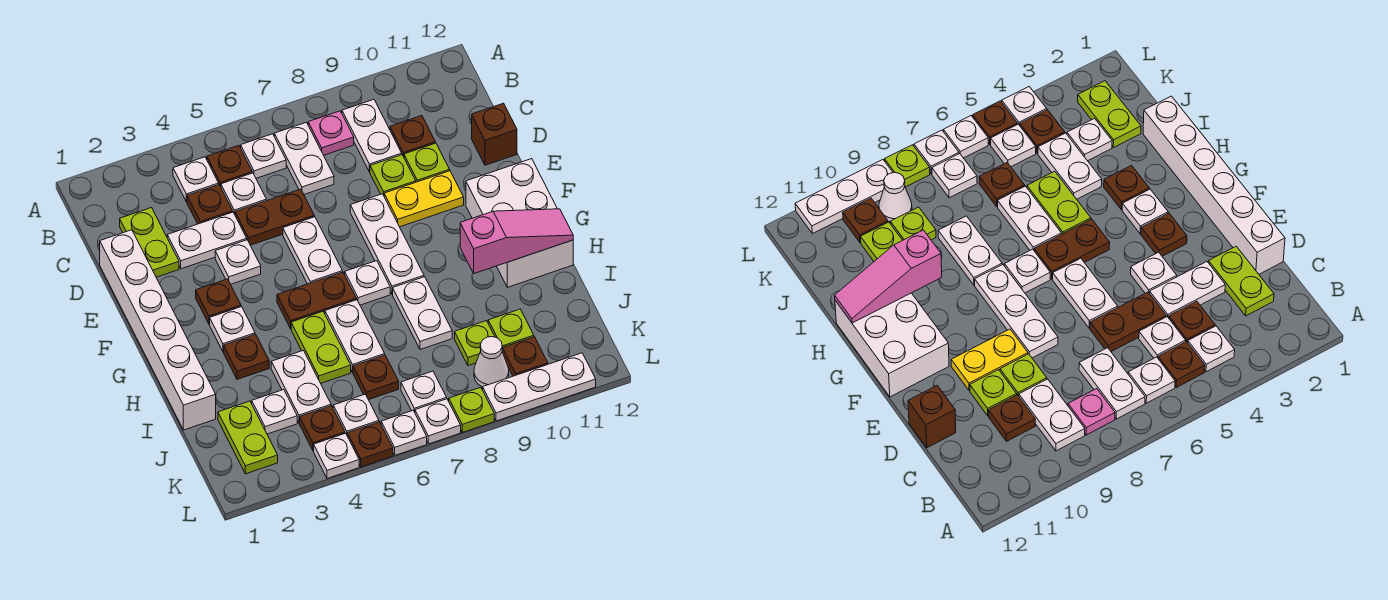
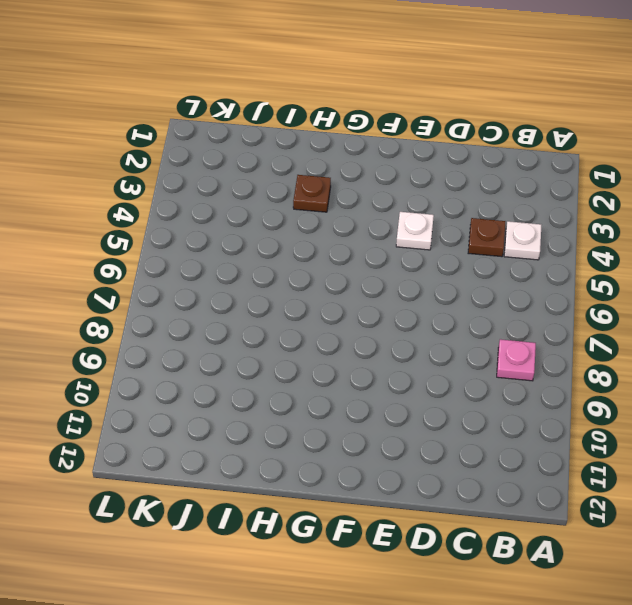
none -> brown 1x1 plate [207,145,252,187]
none -> white 1x1 plate [241,134,286,178]
none -> white 1x2 plate [274,122,334,194]
none -> white 1x2 plate [342,99,402,172]

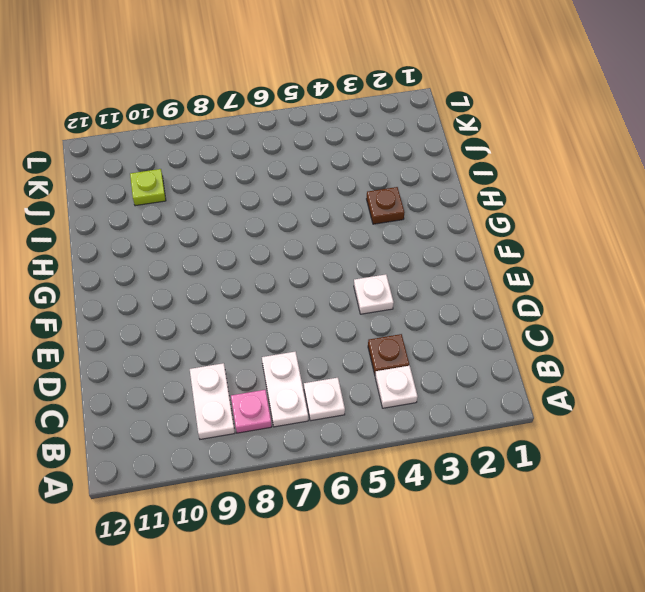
none -> brown 1x1 plate [207,145,252,187]
none -> lime 1x2 plate [120,208,179,277]
none -> white 1x1 plate [221,173,266,214]
none -> brown 1x1 plate [390,116,435,157]

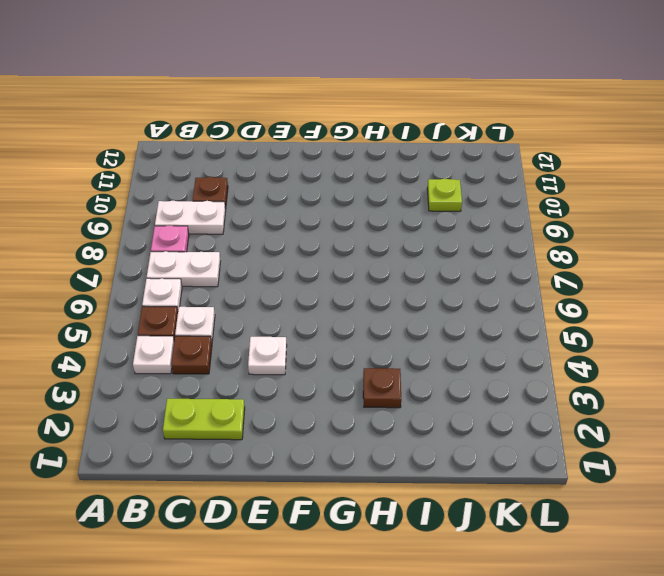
none -> white 1x6 brick [100,230,216,430]
none -> white 1x2 plate [167,212,247,269]
none -> brown 1x2 plate [235,189,314,245]
none -> lime 1x1 plate [370,155,416,195]

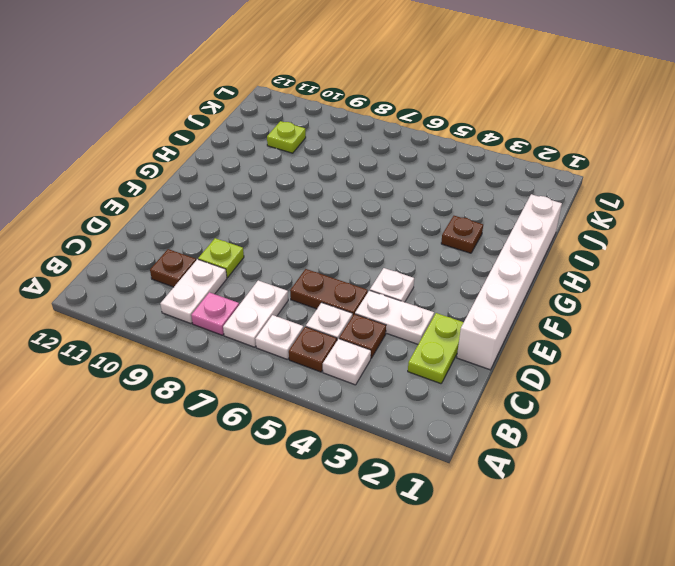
none -> lime 1x1 plate [404,143,450,182]
none -> brown 1x1 brick [472,103,517,165]
none -> white 1x2 plate [283,217,342,284]
none -> white 1x3 plate [350,194,424,294]

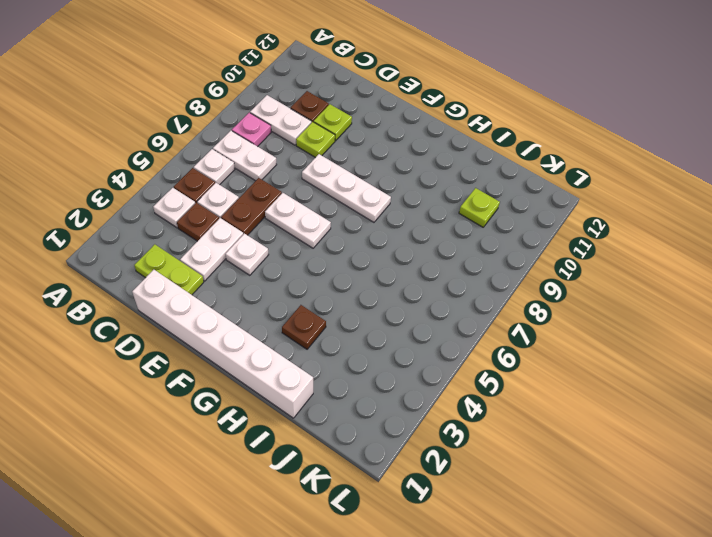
none -> brown 1x1 brick [472,103,517,165]
none -> yellow 1x2 plate [384,171,464,227]
none -> brown 1x1 plate [196,279,241,324]
none -> white 2x3 brick [466,159,573,287]

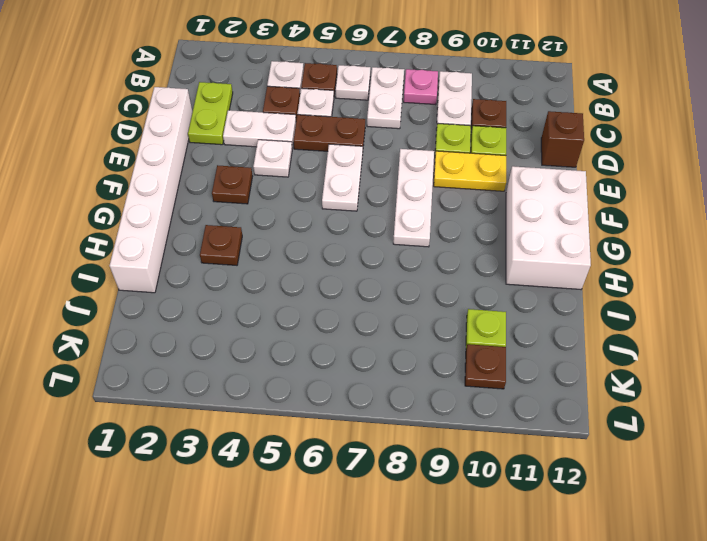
none -> white 1x1 plate [210,307,255,352]
none -> brown 1x2 plate [277,272,357,329]
none -> white 1x1 plate [345,261,390,305]
none -> lime 1x2 plate [291,311,351,383]

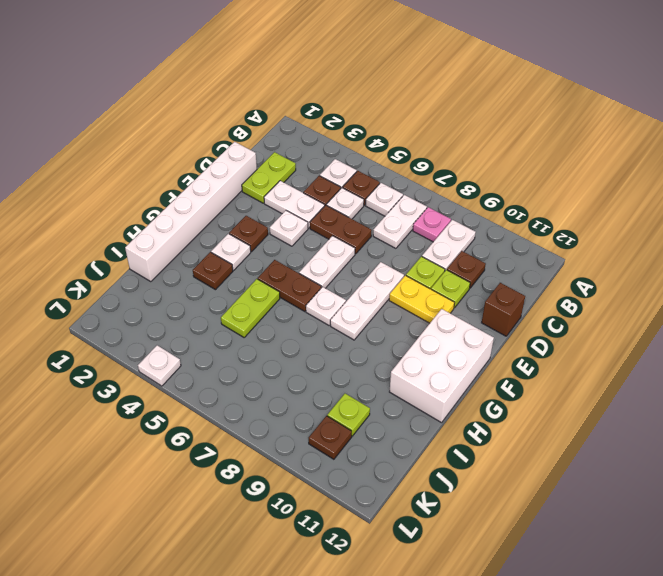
none -> white 1x2 plate [325,300,385,373]
none -> white 1x2 plate [393,277,452,350]
none -> white 1x2 plate [271,350,331,423]
none -> lime 1x2 plate [218,401,278,474]

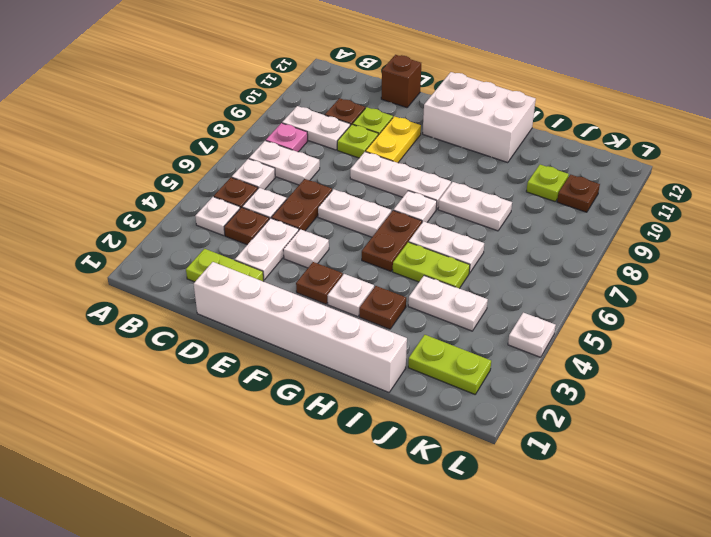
none -> white 1x1 plate [252,390,297,434]
none -> brown 1x1 plate [353,355,399,400]
none -> lime 1x1 plate [455,321,495,366]
none -> brown 1x1 plate [300,406,345,451]

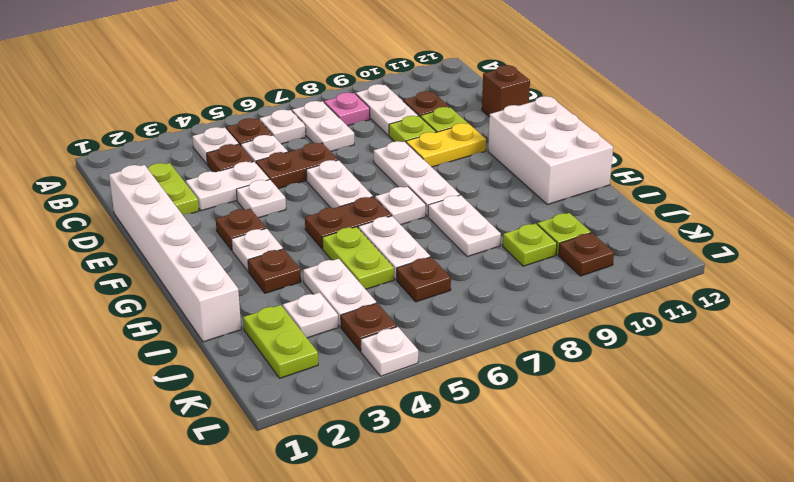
none -> white 1x1 plate [333,394,379,434]
none -> white 1x1 plate [401,371,447,412]
none -> white 1x1 cone [474,337,509,387]
none -> brown 1x1 plate [347,422,393,467]

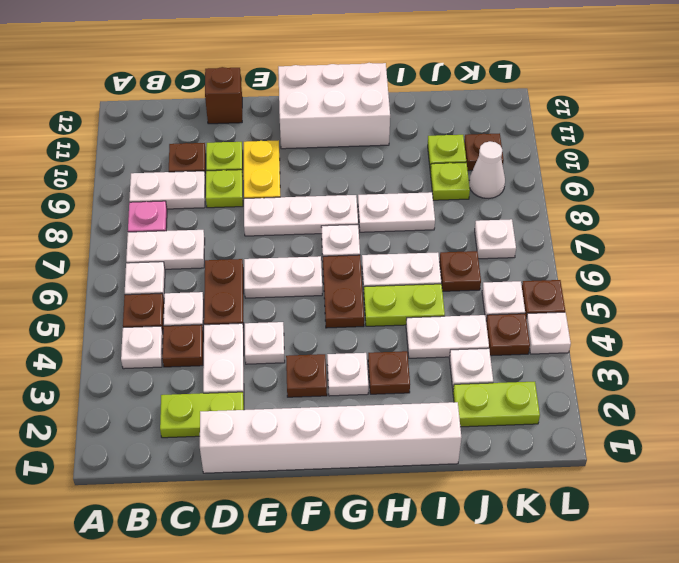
none -> white 1x1 plate [381,411,427,455]
none -> white 1x1 plate [415,399,461,444]
none -> lime 1x1 plate [449,387,494,432]
none -> white 1x3 plate [483,353,596,421]

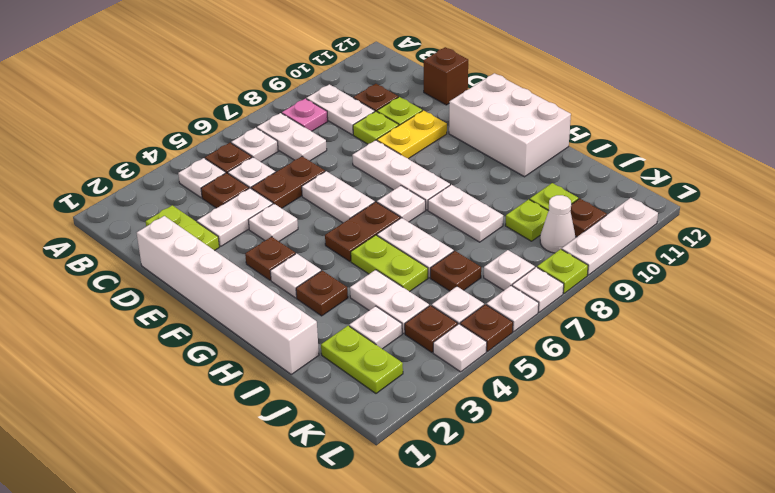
none -> pink 1x3 slope [460,209,573,274]

